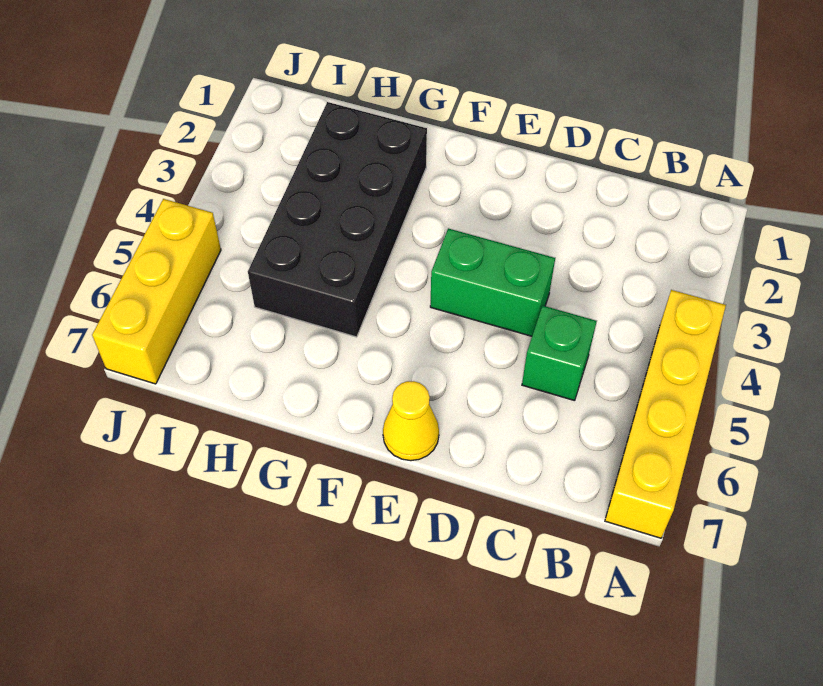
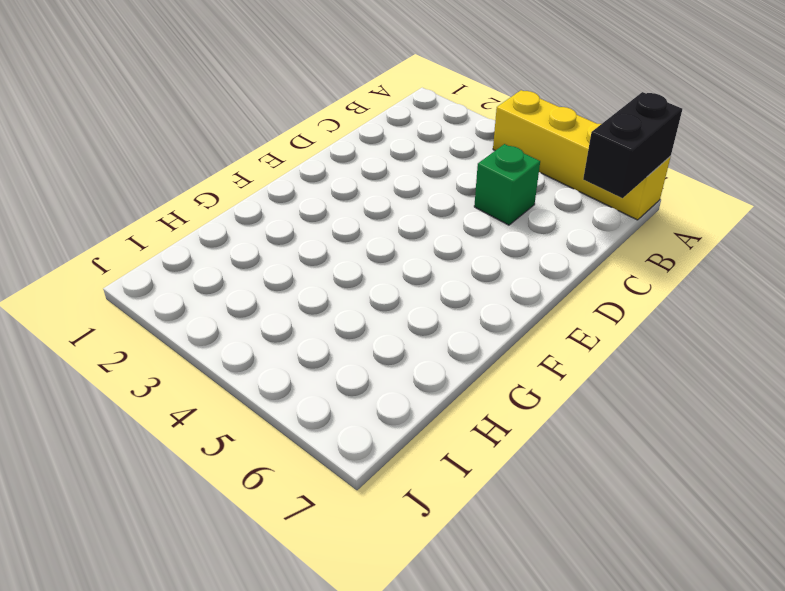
black 1x2 brick [583,92,682,198] -> none
none -> green 1x2 brick [430,228,555,336]
none -> yellow 1x1 cone [383,381,439,461]

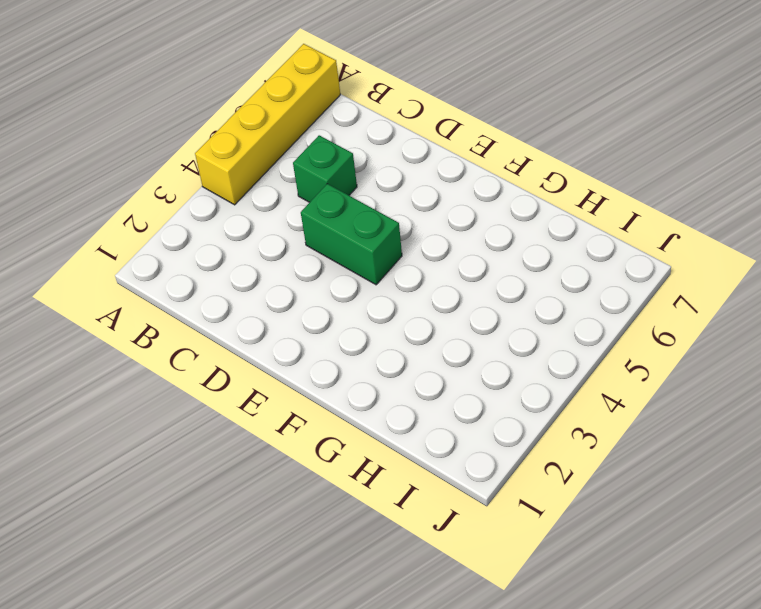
none -> yellow 1x1 cone [383,381,439,461]
none -> black 2x4 brick [248,102,427,337]

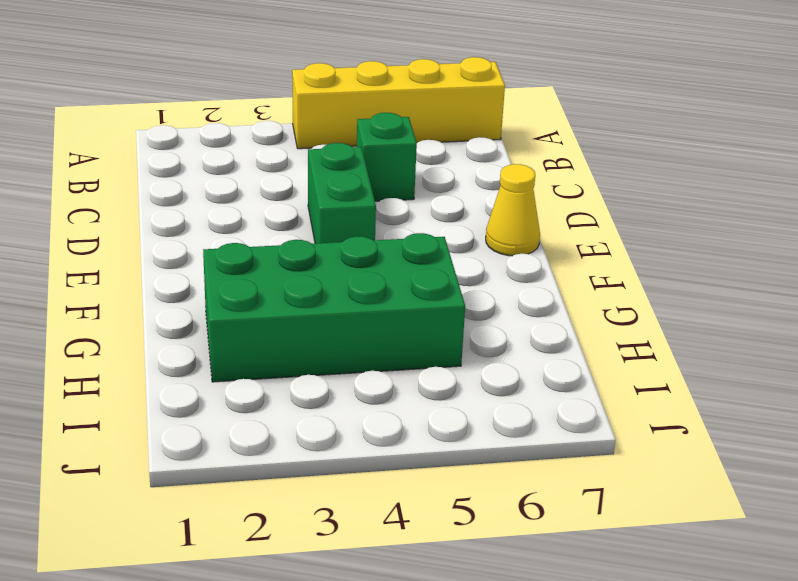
green 2x4 brick [203,233,465,382] -> black 2x4 brick [248,102,427,337]
none -> yellow 1x3 brick [92,199,221,384]

